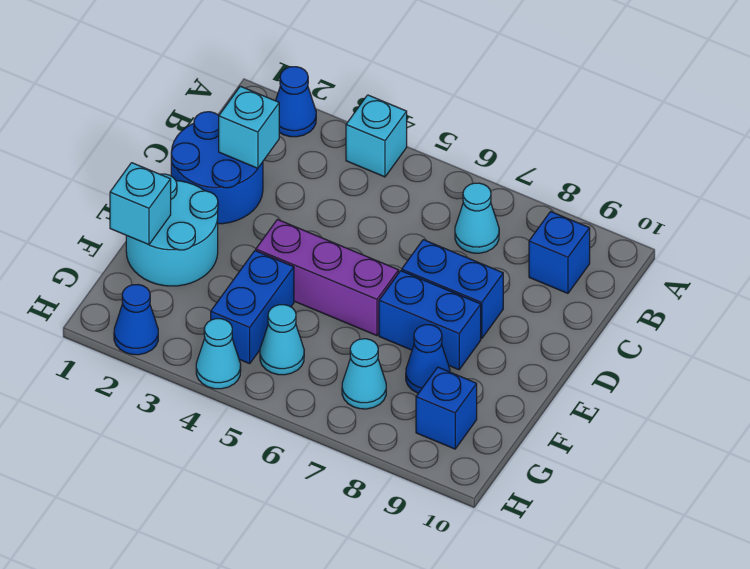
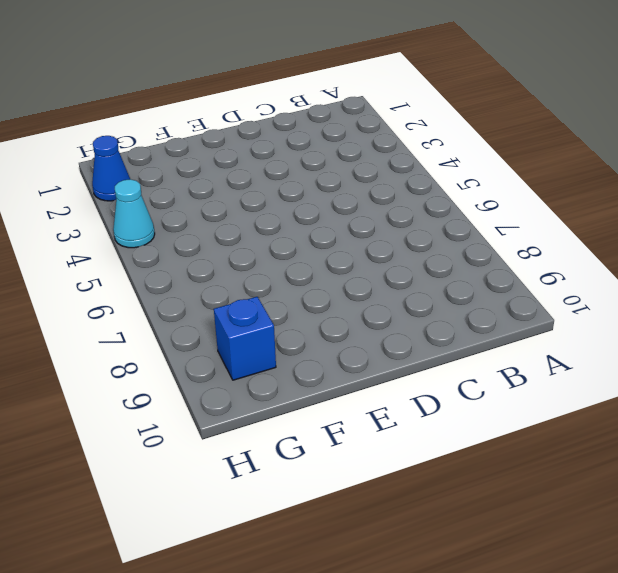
none -> blue 1x1 cone [276,67,316,137]
none -> cyan 1x1 brick [346,95,407,177]
none -> cyan 1x1 cone [455,183,499,253]

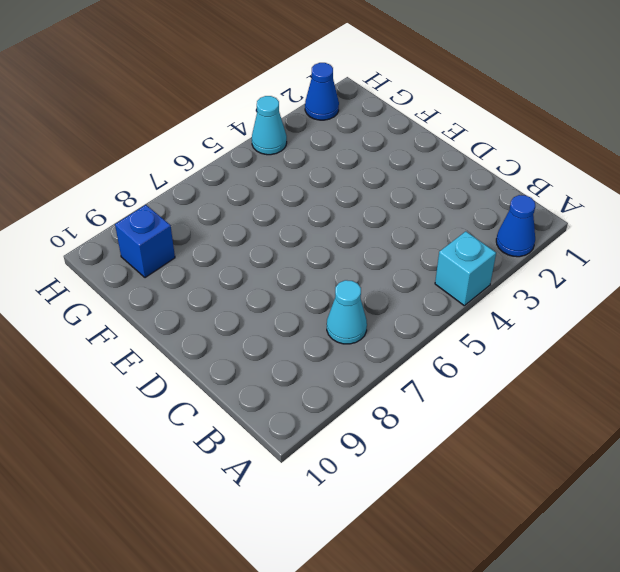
none -> blue 1x1 brick [529,212,590,293]
none -> blue 2x2 round brick [171,112,263,224]
none -> blue 1x2 brick [402,240,503,339]

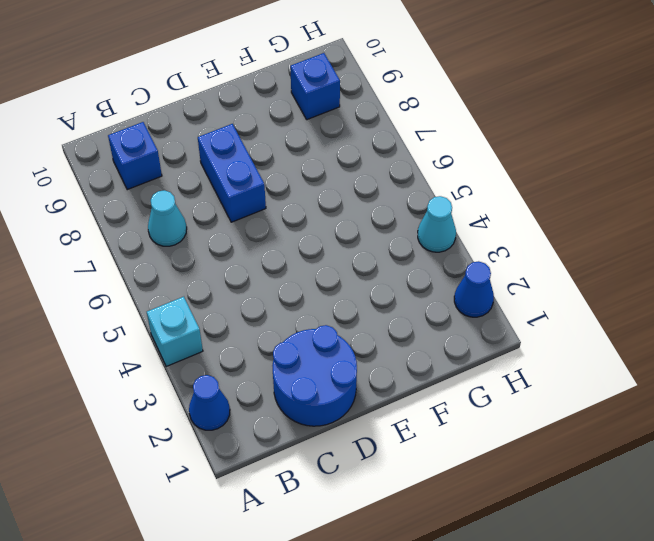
none -> cyan 2x2 round brick [126,174,218,286]
none -> purple 1x3 brick [256,220,399,336]
none -> blue 1x2 brick [379,271,481,370]

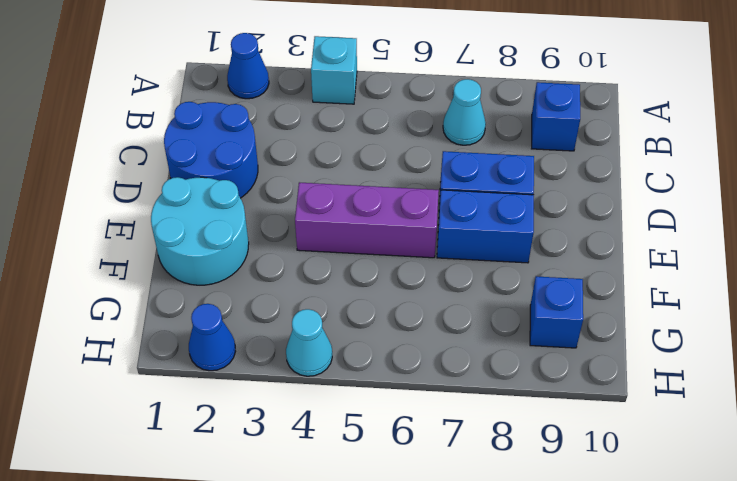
none -> blue 1x2 brick [211,251,294,364]
none -> blue 1x1 cone [406,325,450,393]
none -> cyan 1x1 cone [260,305,304,375]

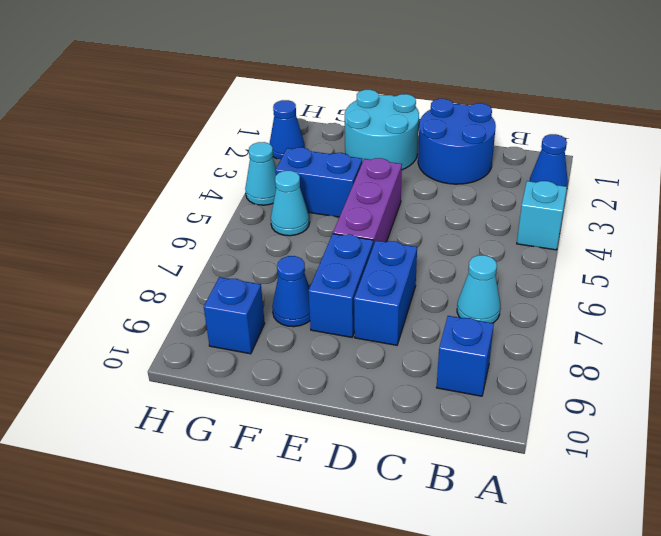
none -> cyan 1x1 cone [342,339,386,409]
none -> cyan 1x1 brick [219,86,279,168]
none -> cyan 1x1 brick [110,163,171,245]

